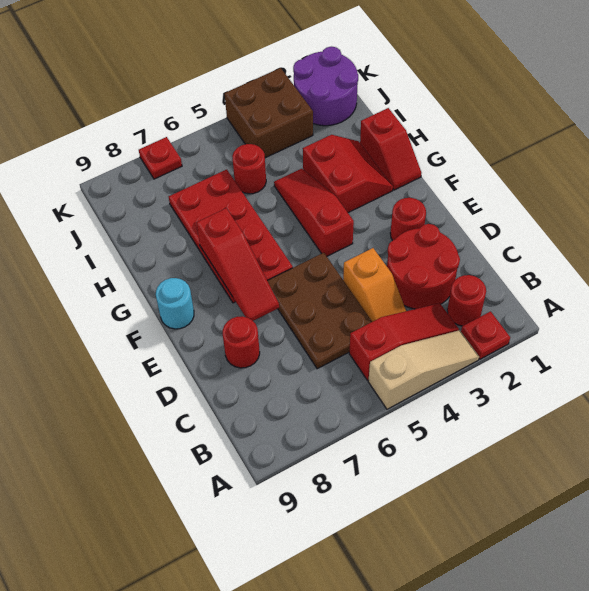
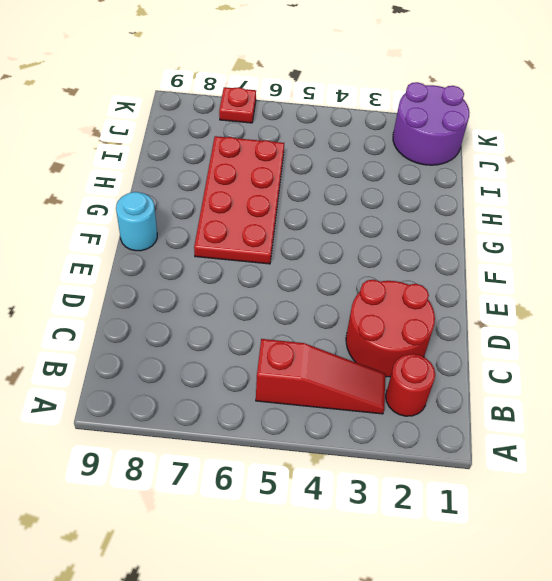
none -> red 1x1 plate [461,312,510,359]
none -> tan 1x3 slope [368,330,479,409]
none -> orange 1x2 slope [343,248,406,322]

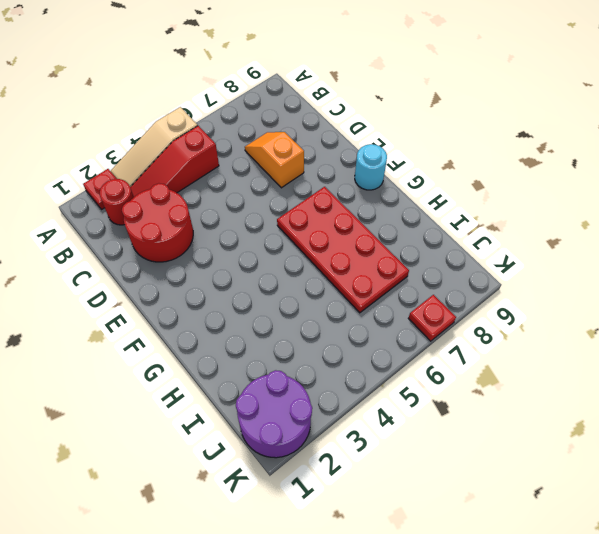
orange 1x2 slope [245,132,304,188] -> orange 1x2 slope moved to [343,248,406,322]
none -> brown 2x3 plate [267,253,372,369]
none -> red 1x1 round brick [223,316,260,368]
none -> red 1x1 round brick [390,198,426,241]

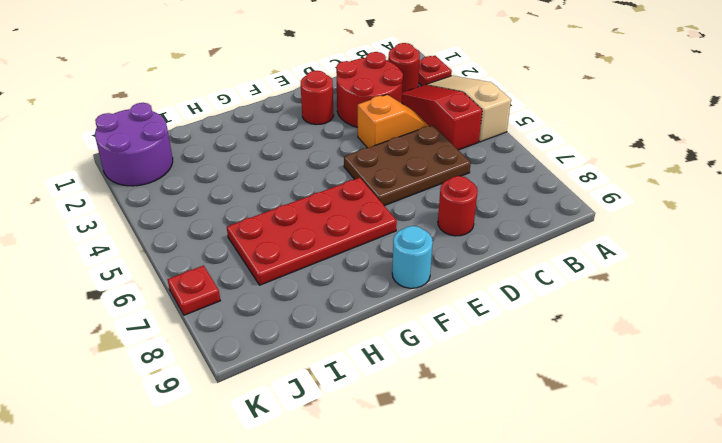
none -> red 1x3 slope [274,169,354,256]
none -> red 1x2 slope [360,108,421,190]
none -> red 2x2 slope [303,135,393,213]

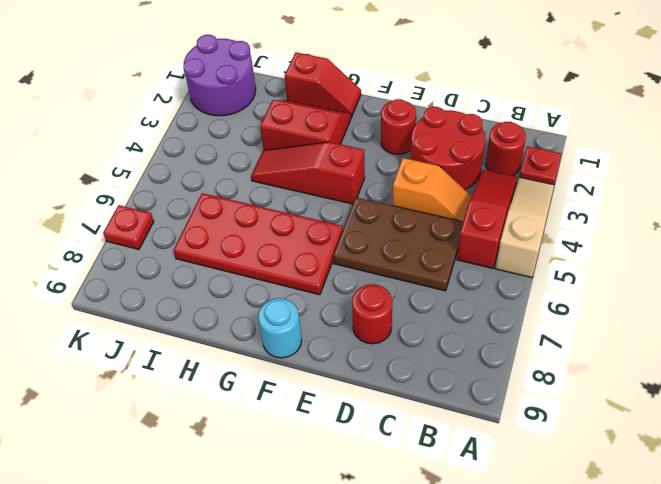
none -> red 1x1 round brick [232,144,266,194]
none -> brown 2x2 brick [225,68,313,158]
none -> red 1x3 slope [196,208,279,321]

